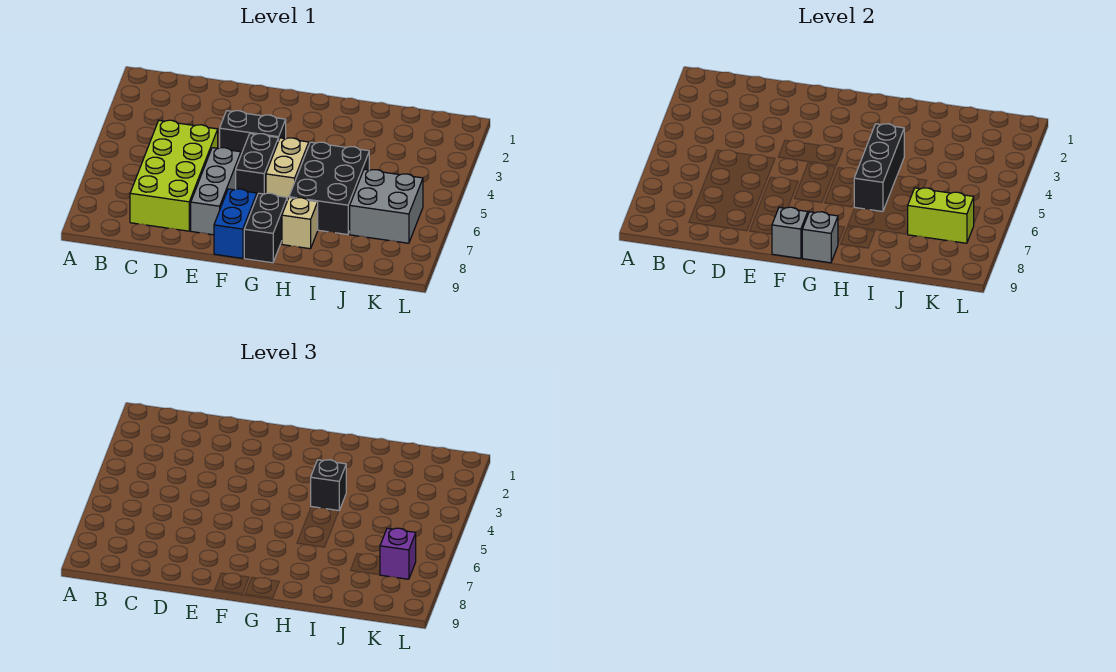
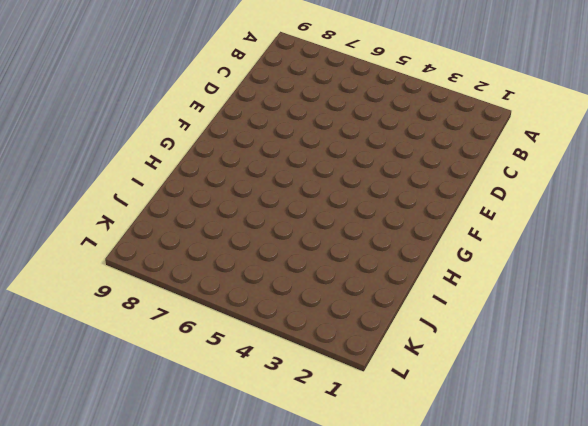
none -> lime 2x4 brick [130,120,218,231]
none -> black 1x2 brick [220,111,286,154]
none -> grey 1x3 brick [191,148,241,235]

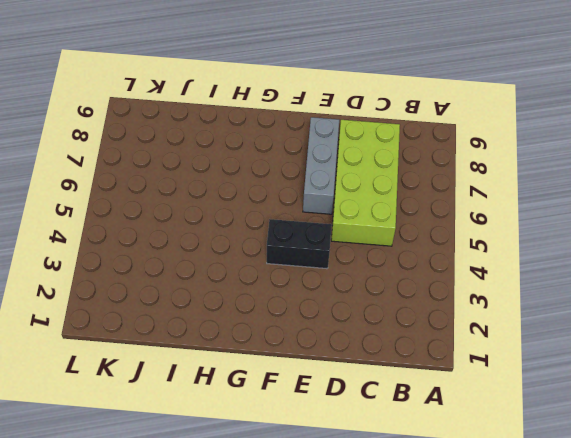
none -> black 1x2 brick [236,134,278,195]
none -> blue 1x2 brick [214,189,257,258]
none -> tan 1x2 brick [266,138,309,200]

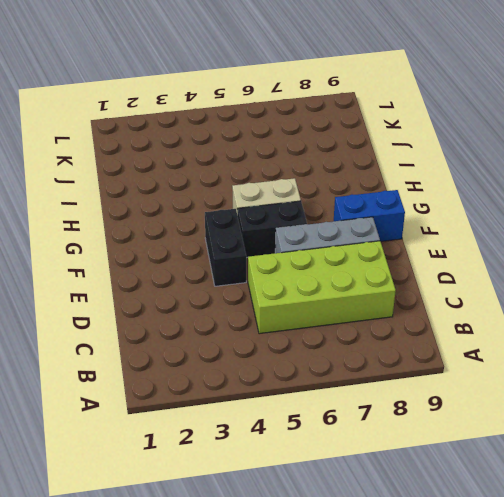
none -> black 1x2 brick [244,193,287,263]
none -> black 2x3 brick [289,142,369,235]
none -> tan 1x1 brick [282,198,318,249]

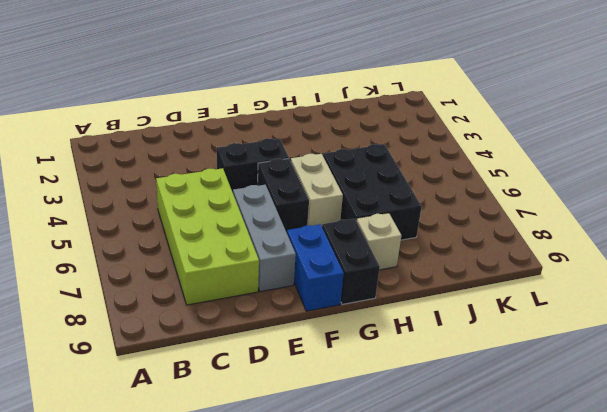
none -> grey 2x2 brick [350,170,423,243]
none -> grey 1x1 brick [772,207,808,258]
none -> grey 1x1 brick [802,212,838,263]

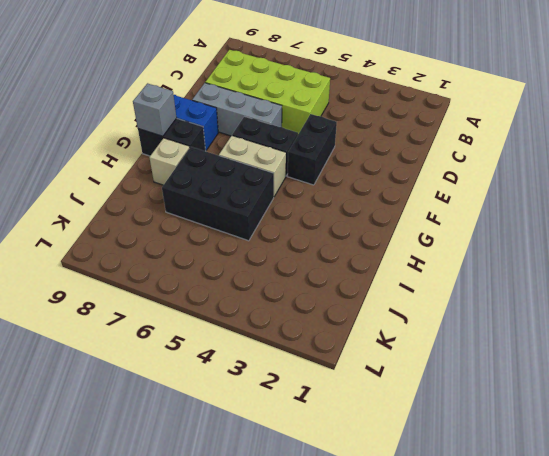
none -> grey 2x2 brick [350,170,423,243]
none -> grey 1x1 brick [772,207,808,258]
none -> black 1x3 brick [854,124,904,211]

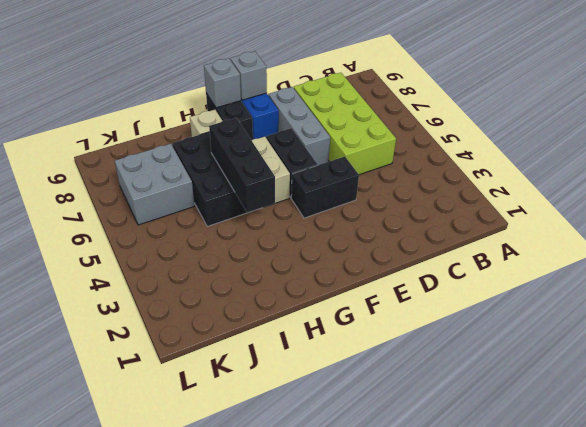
none -> lime 1x2 brick [908,188,974,243]
none -> black 1x1 brick [311,460,346,510]
none -> purple 1x1 brick [380,528,416,579]

